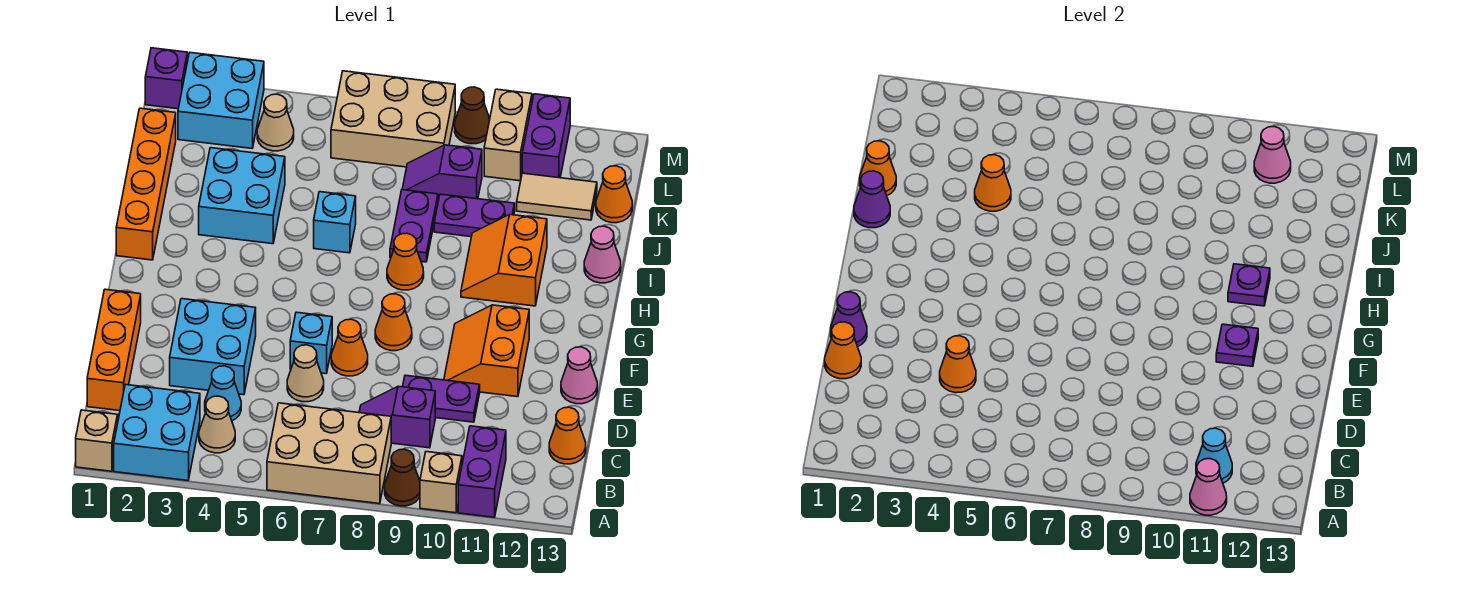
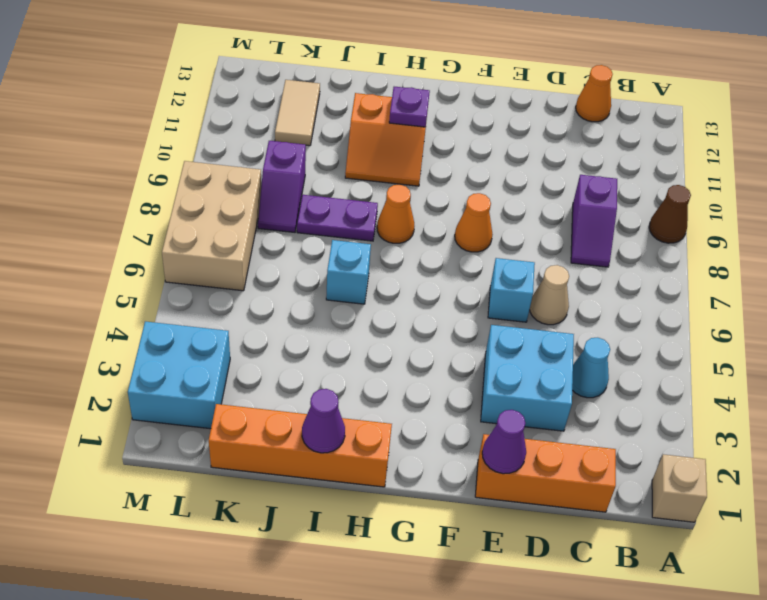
none -> cyan 2x2 brick [114,385,200,481]
none -> tan 2x3 brick [267,403,391,504]
none -> tan 1x1 brick [420,452,462,513]
none -> purple 1x2 brick [458,426,506,517]

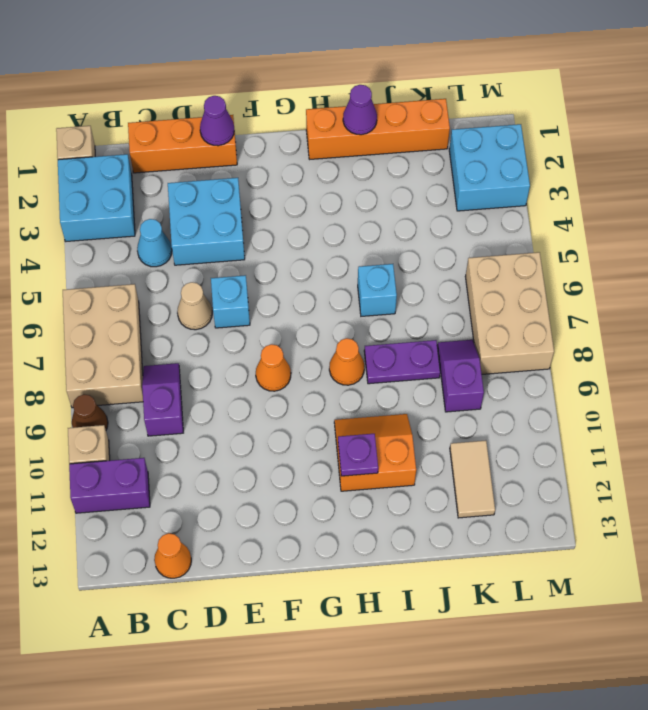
none -> tan 1x1 cone [199,396,235,453]
none -> purple 1x2 plate [403,375,480,422]
none -> orange 1x1 cone [331,319,368,376]
none -> orange 2x2 slope [444,305,529,397]

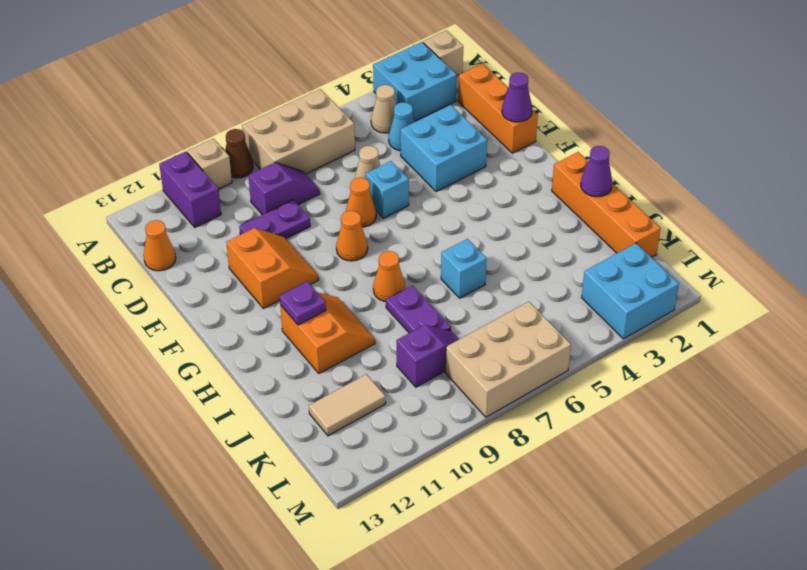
none -> pink 1x1 cone [561,347,597,404]
none -> cyan 2x2 brick [199,148,285,244]
none -> pink 1x1 cone [584,226,621,283]
none -> purple 1x2 plate [434,194,515,237]

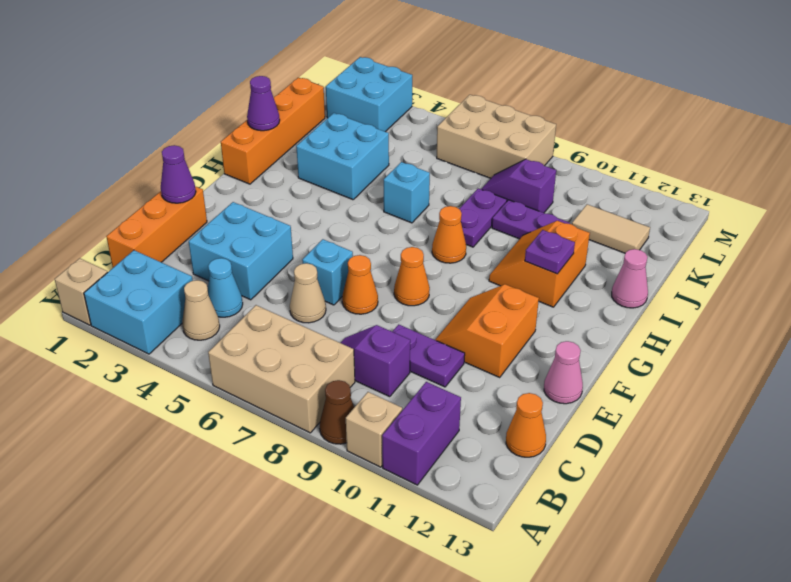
none -> orange 1x1 cone [596,166,632,223]
none -> tan 1x1 cone [257,94,294,151]
none -> tan 1x2 brick [484,89,532,181]
none -> purple 1x2 brick [522,94,570,178]

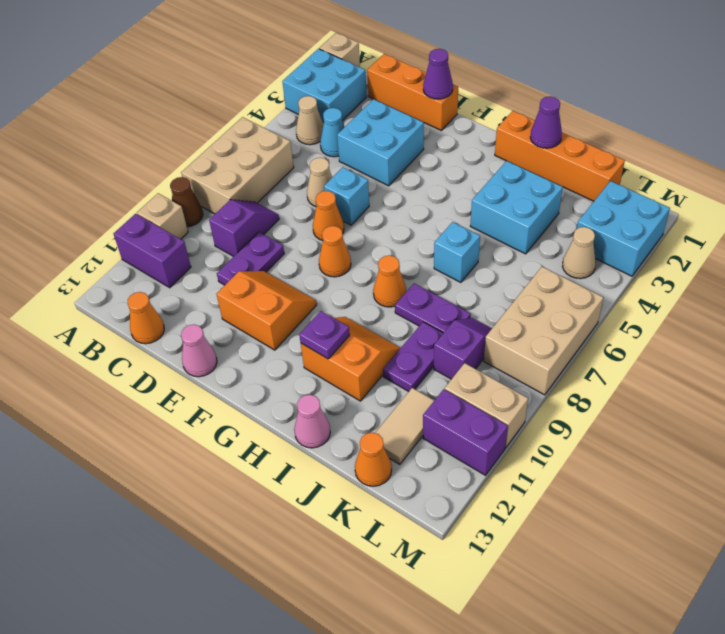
none -> purple 1x1 brick [145,48,187,109]
none -> brown 1x1 cone [455,87,490,144]
none -> pink 1x1 cone [1190,459,1227,515]
none -> cyan 1x1 cone [1196,428,1232,483]

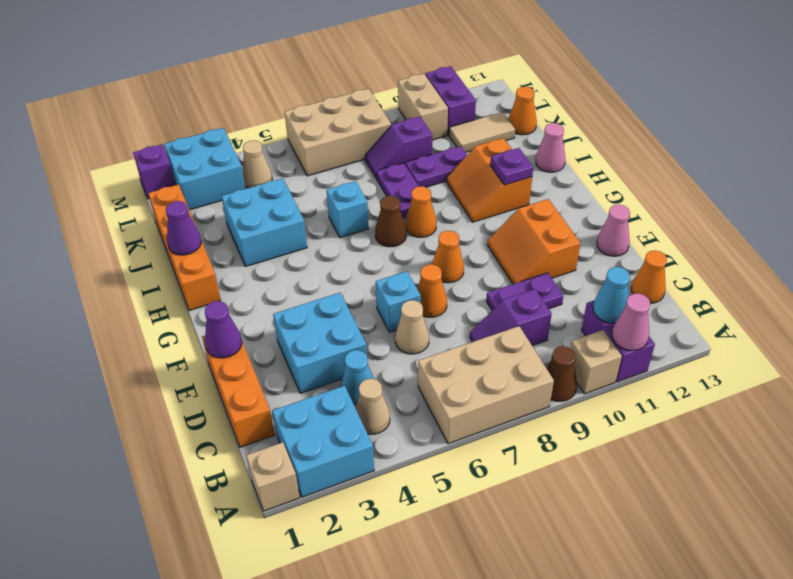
brown 1x1 cone [375,196,406,247] -> brown 1x1 cone moved to [455,87,490,144]
none -> orange 1x1 cone [825,322,861,379]
none -> orange 1x1 cone [940,336,976,393]
none -> purple 1x1 plate [1216,324,1258,366]
none -> orange 1x1 cone [860,141,896,196]

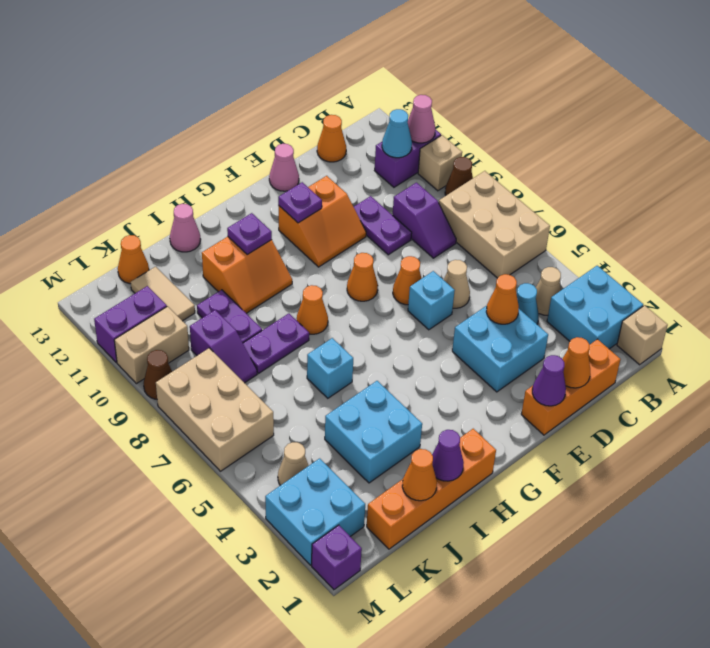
none -> orange 1x1 cone [975,155,1011,211]
none -> pink 1x1 cone [1254,127,1291,183]

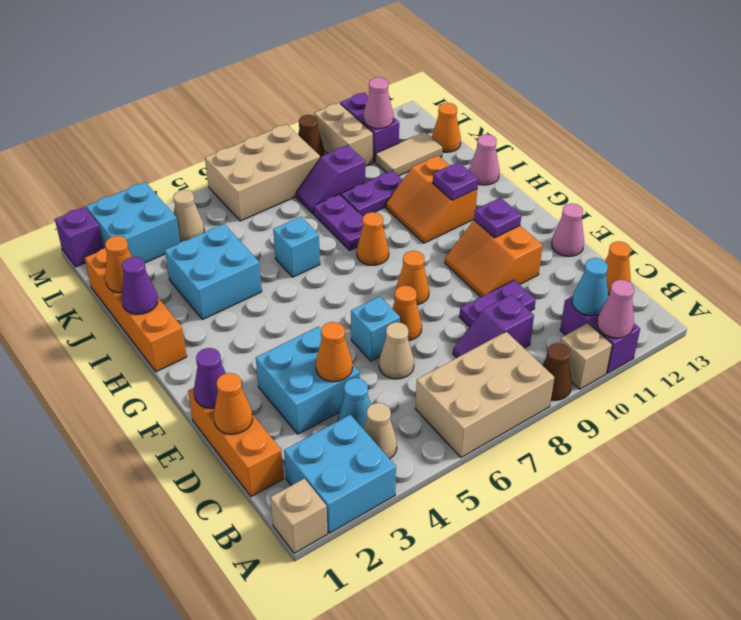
none -> orange 1x1 cone [975,155,1011,211]

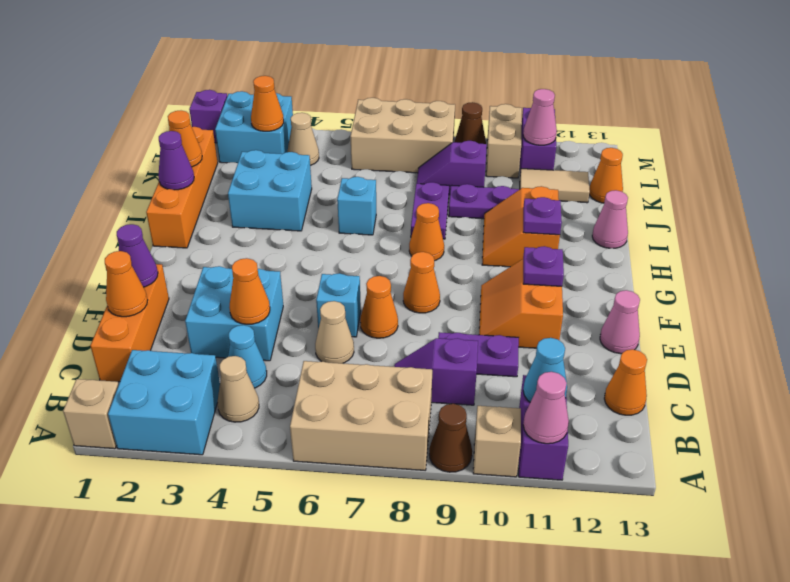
orange 1x1 cone [251,76,284,131] -> orange 1x1 cone moved to [975,155,1011,211]

